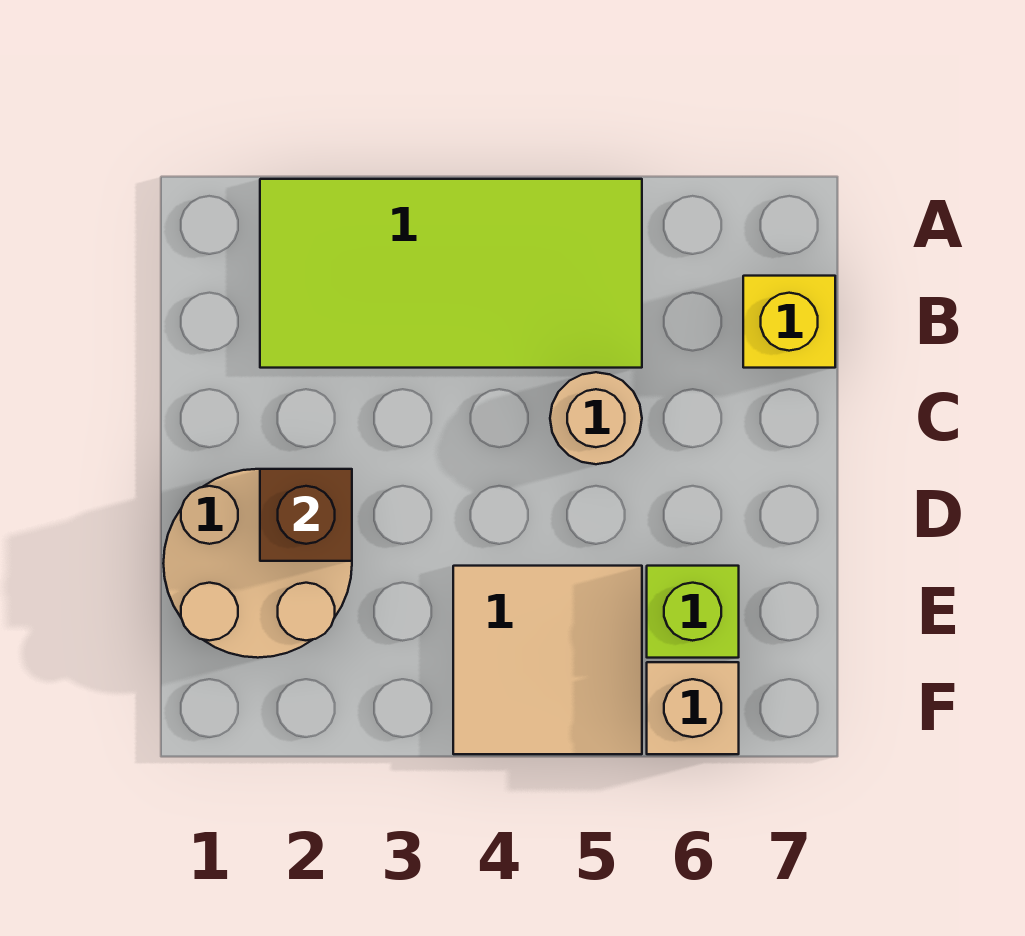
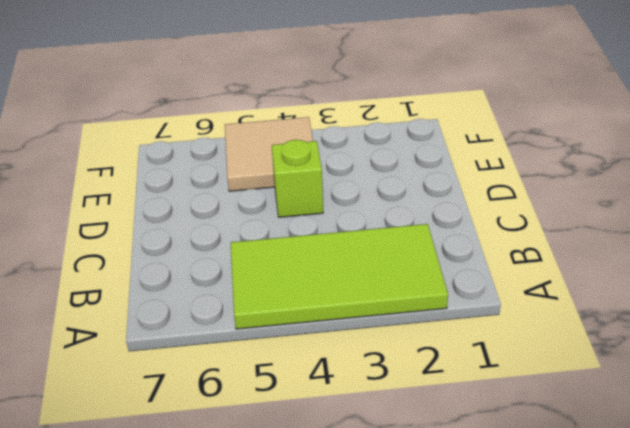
lime 1x1 brick [272,140,323,217] -> lime 1x1 brick moved to [647,566,739,658]
none -> yellow 1x1 brick [743,276,835,368]
none -> tan 1x1 round brick [550,372,642,464]

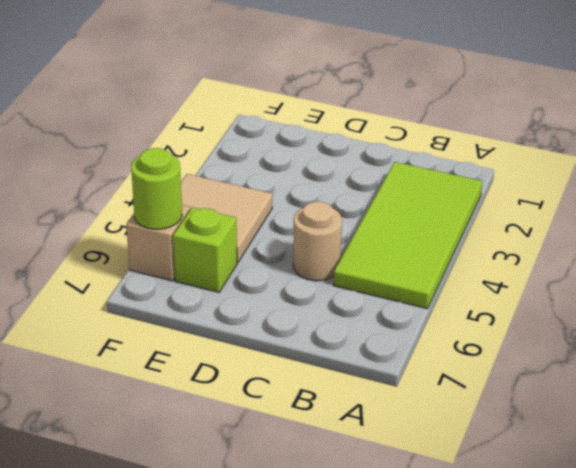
lime 1x1 round brick [131,148,182,229] -> none
none -> yellow 1x1 brick [743,276,835,368]
none -> tan 2x2 round brick [163,469,352,658]

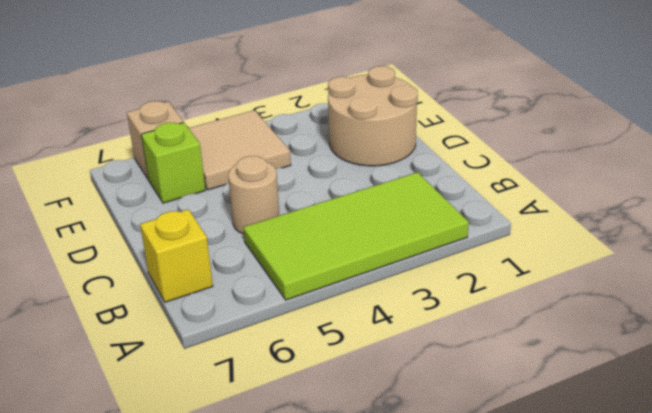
none -> brown 1x1 brick [260,469,352,561]

